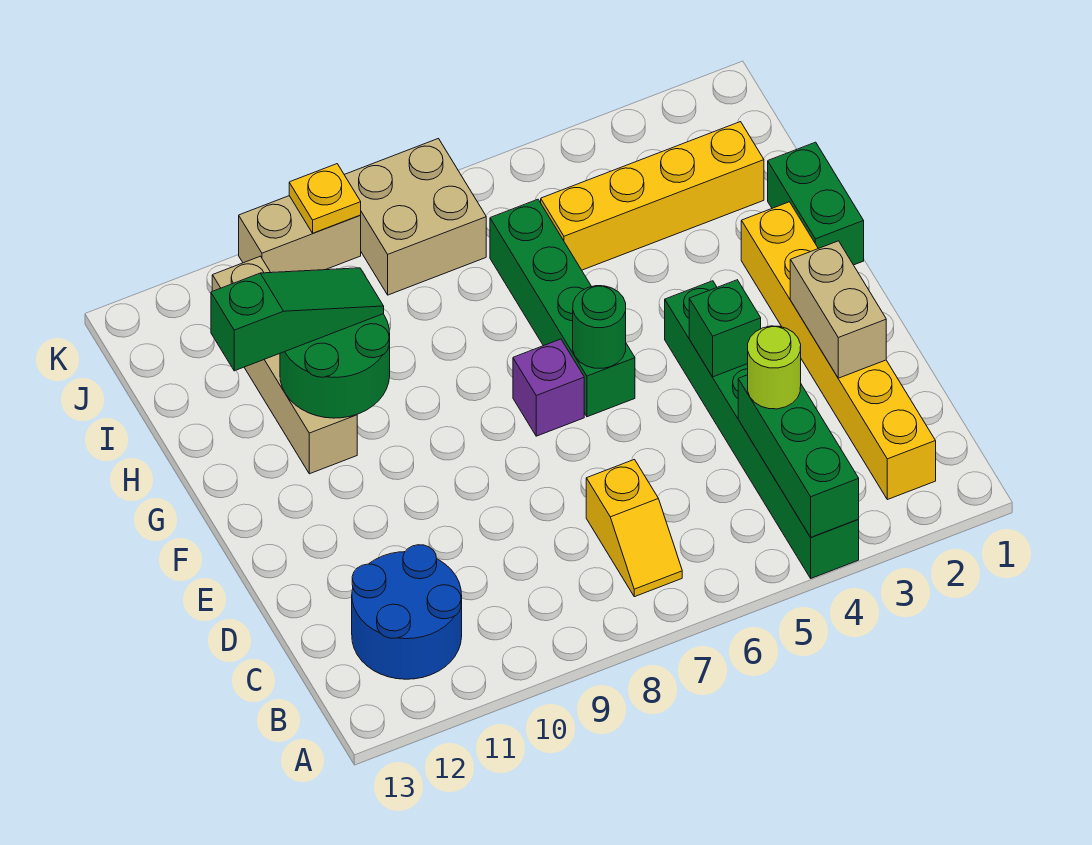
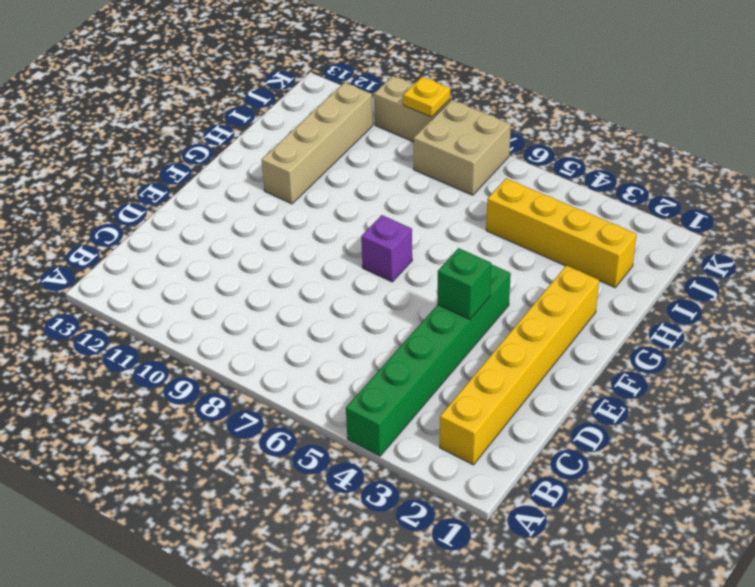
none -> yellow 1x2 slope [586,460,682,597]
none -> blue 2x2 round brick [352,545,462,679]
none -> green 1x4 brick [490,199,635,417]

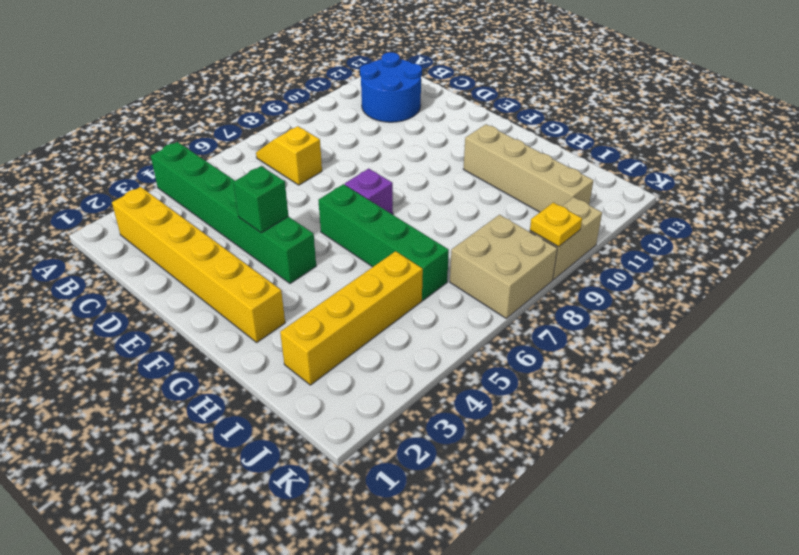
none -> green 1x2 brick [768,142,864,265]
none -> green 1x3 brick [738,375,859,537]
none -> tan 1x2 brick [790,241,886,378]

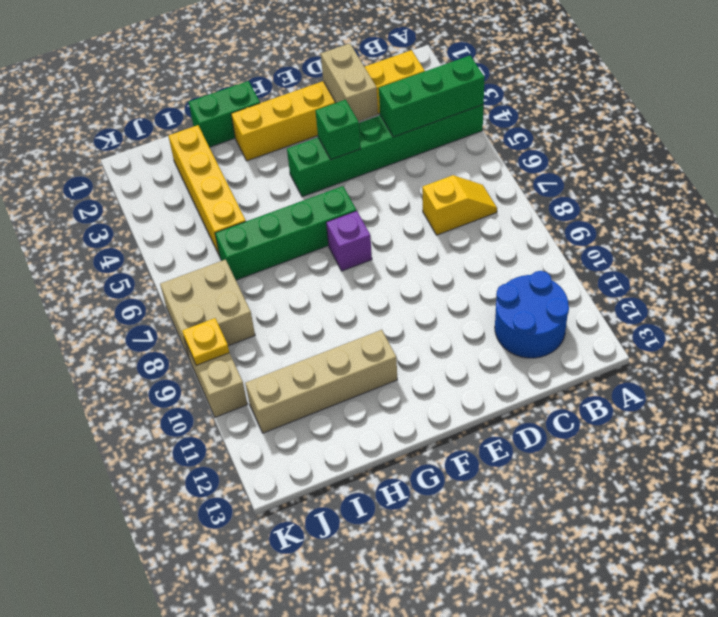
tan 1x2 brick [321,43,378,121] -> tan 1x2 brick turned to [790,241,886,378]
none -> green 1x1 round brick [573,286,626,368]
none -> green 2x2 round brick [280,314,390,418]
none -> lime 1x1 round brick [748,326,801,409]

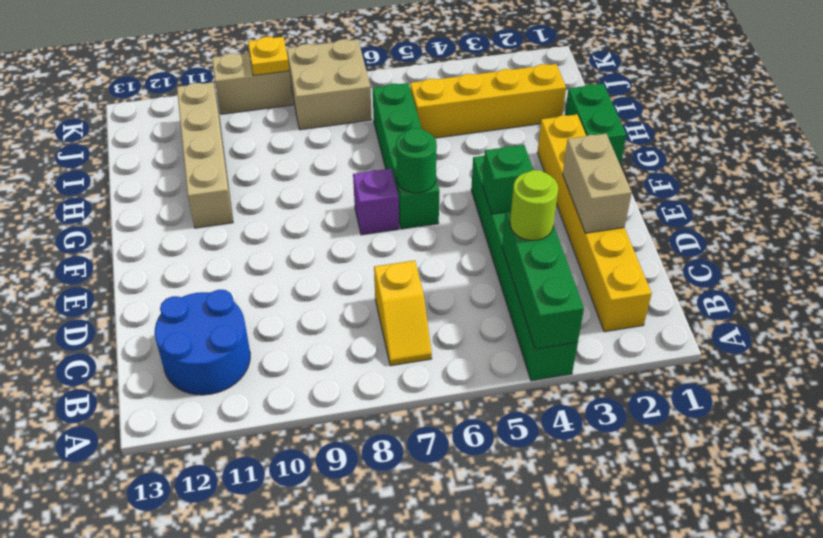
none -> green 2x2 round brick [280,314,390,418]
none -> green 1x3 slope [211,268,384,371]

